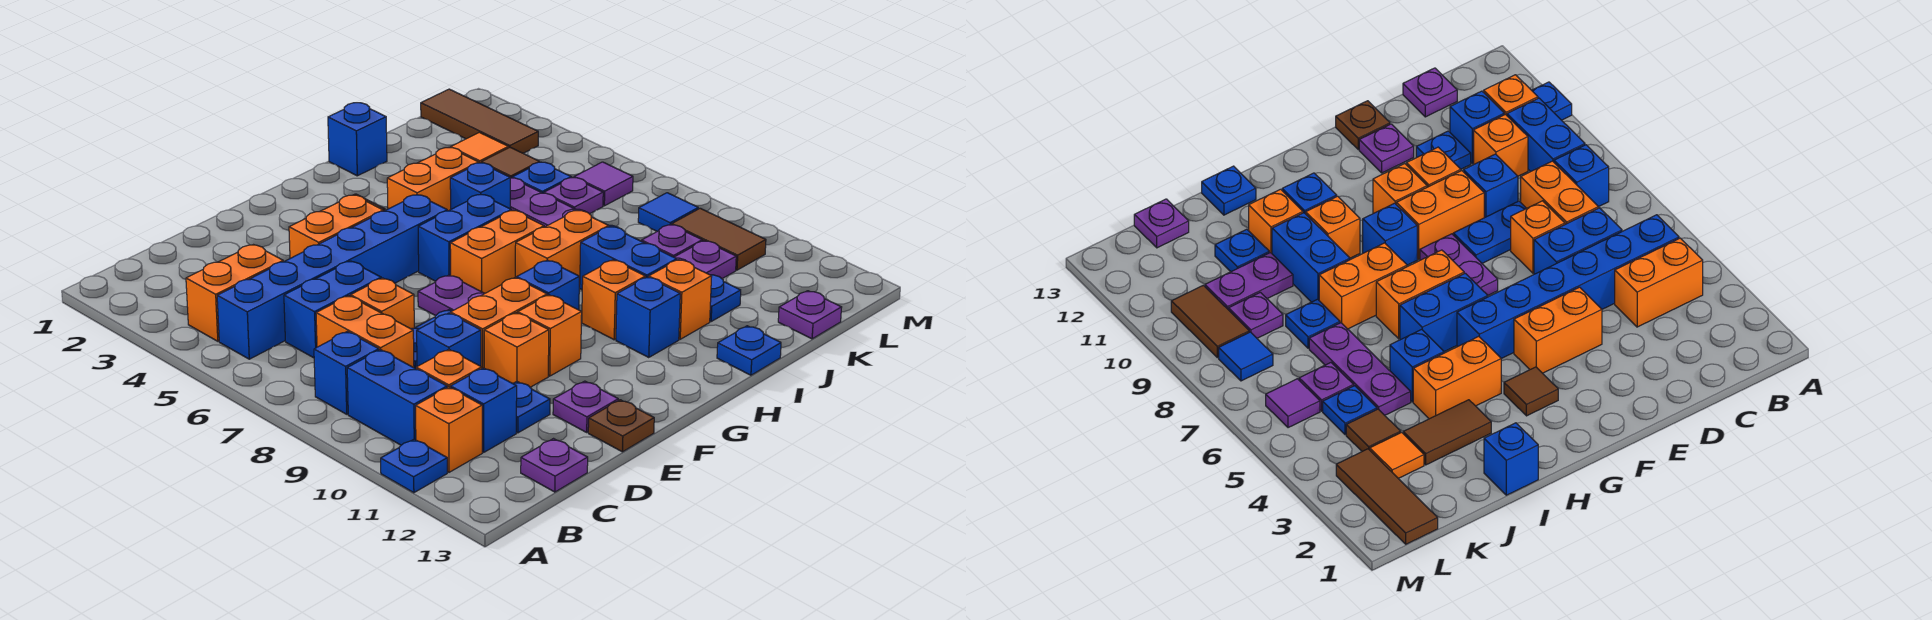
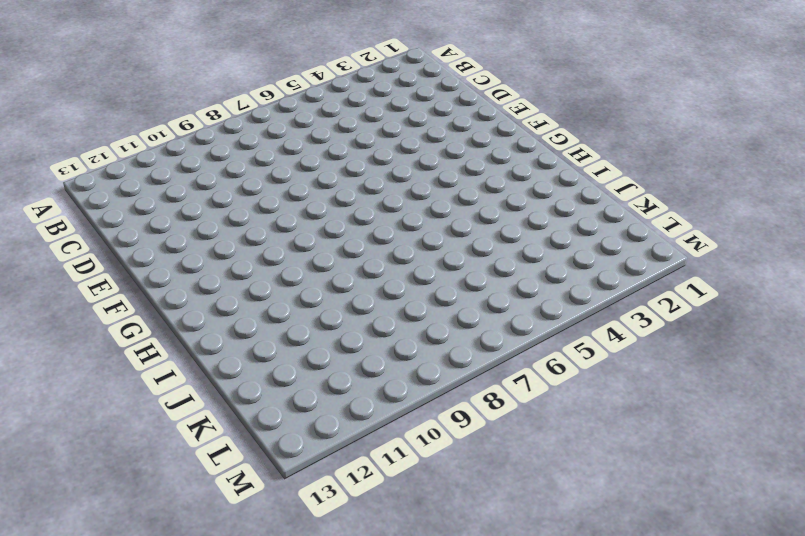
none -> blue 1x1 plate [381,439,447,493]
none -> orange 1x2 brick [186,245,283,341]
none -> blue 1x6 brick [217,195,447,359]
none -> blue 1x1 brick [314,332,379,414]

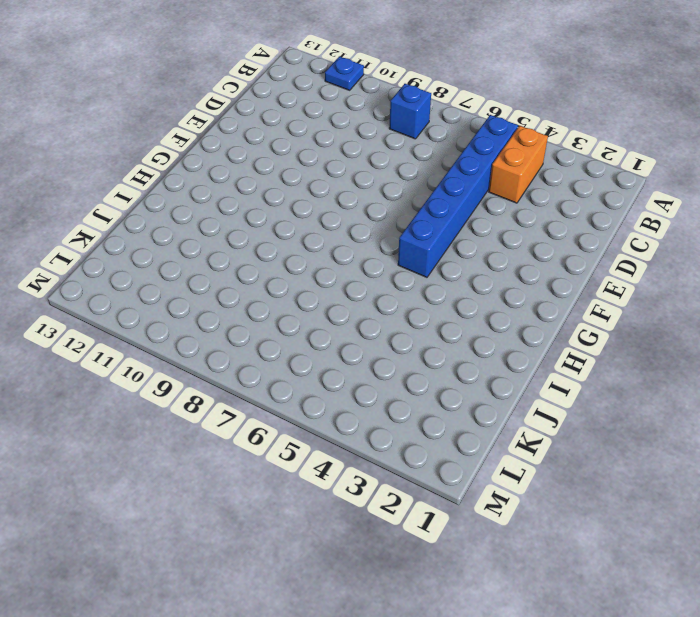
none -> blue 1x2 brick [347,350,447,445]
none -> orange 1x1 brick [416,387,482,472]
none -> blue 1x2 brick [284,261,381,358]
none -> orange 1x2 brick [316,296,414,368]

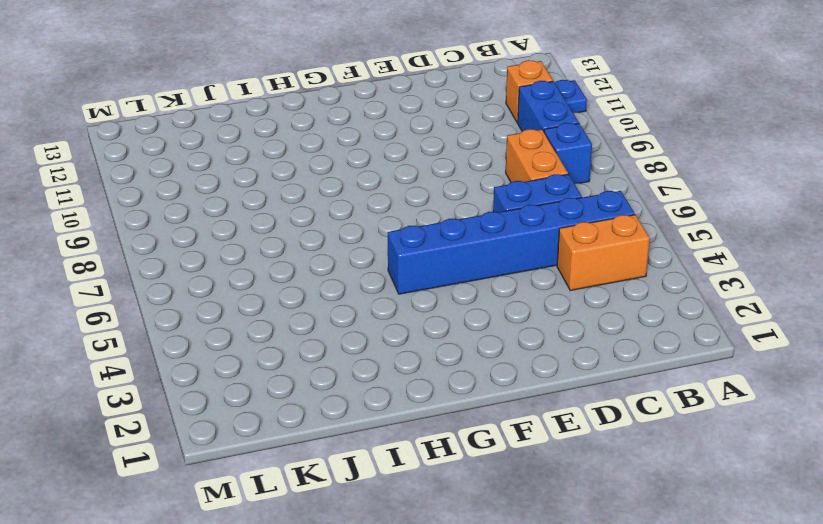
none -> orange 1x1 brick [416,350,482,388]
none -> blue 1x1 brick [451,368,517,452]
none -> purple 1x1 plate [521,439,588,492]
none -> orange 1x1 brick [351,278,414,329]

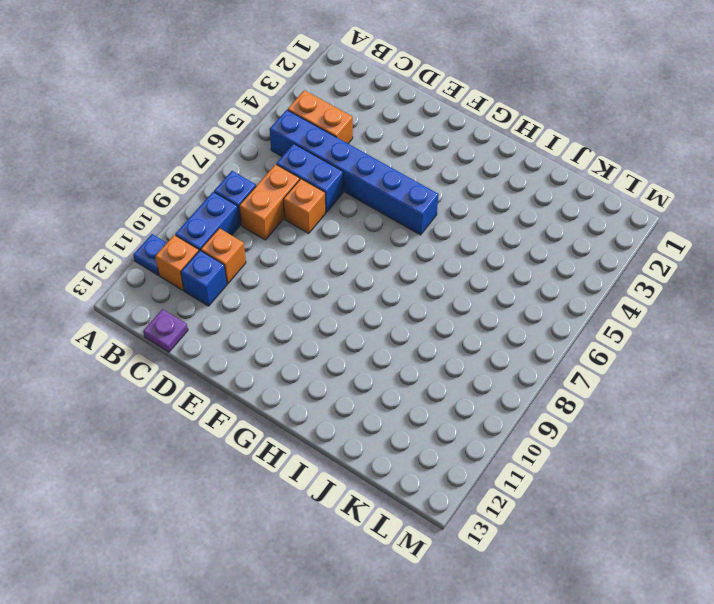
none -> blue 1x2 plate [1453,201,1526,263]
none -> blue 1x1 brick [417,313,481,366]
none -> blue 1x1 plate [513,382,550,433]
none -> orange 1x2 brick [289,195,383,258]

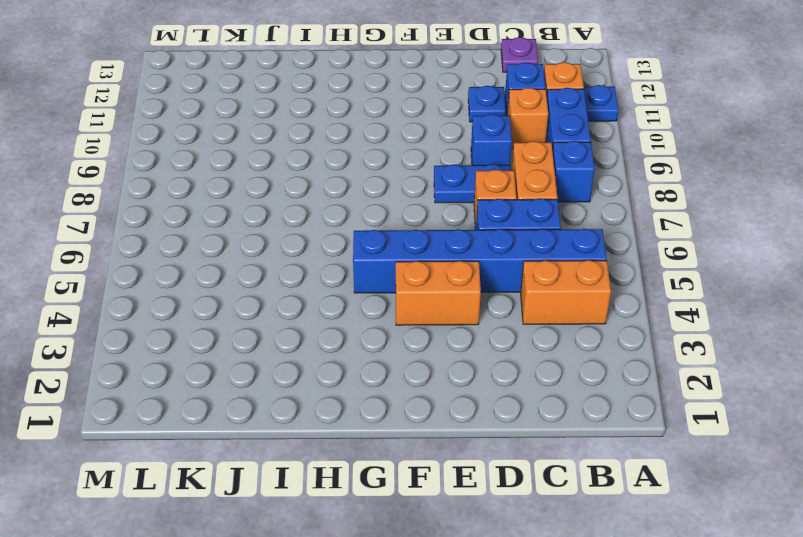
none -> orange 1x2 brick [450,278,547,368]
none -> orange 1x1 brick [484,313,549,387]
none -> purple 1x1 plate [553,381,618,432]
none -> brown 1x1 plate [588,400,654,452]

